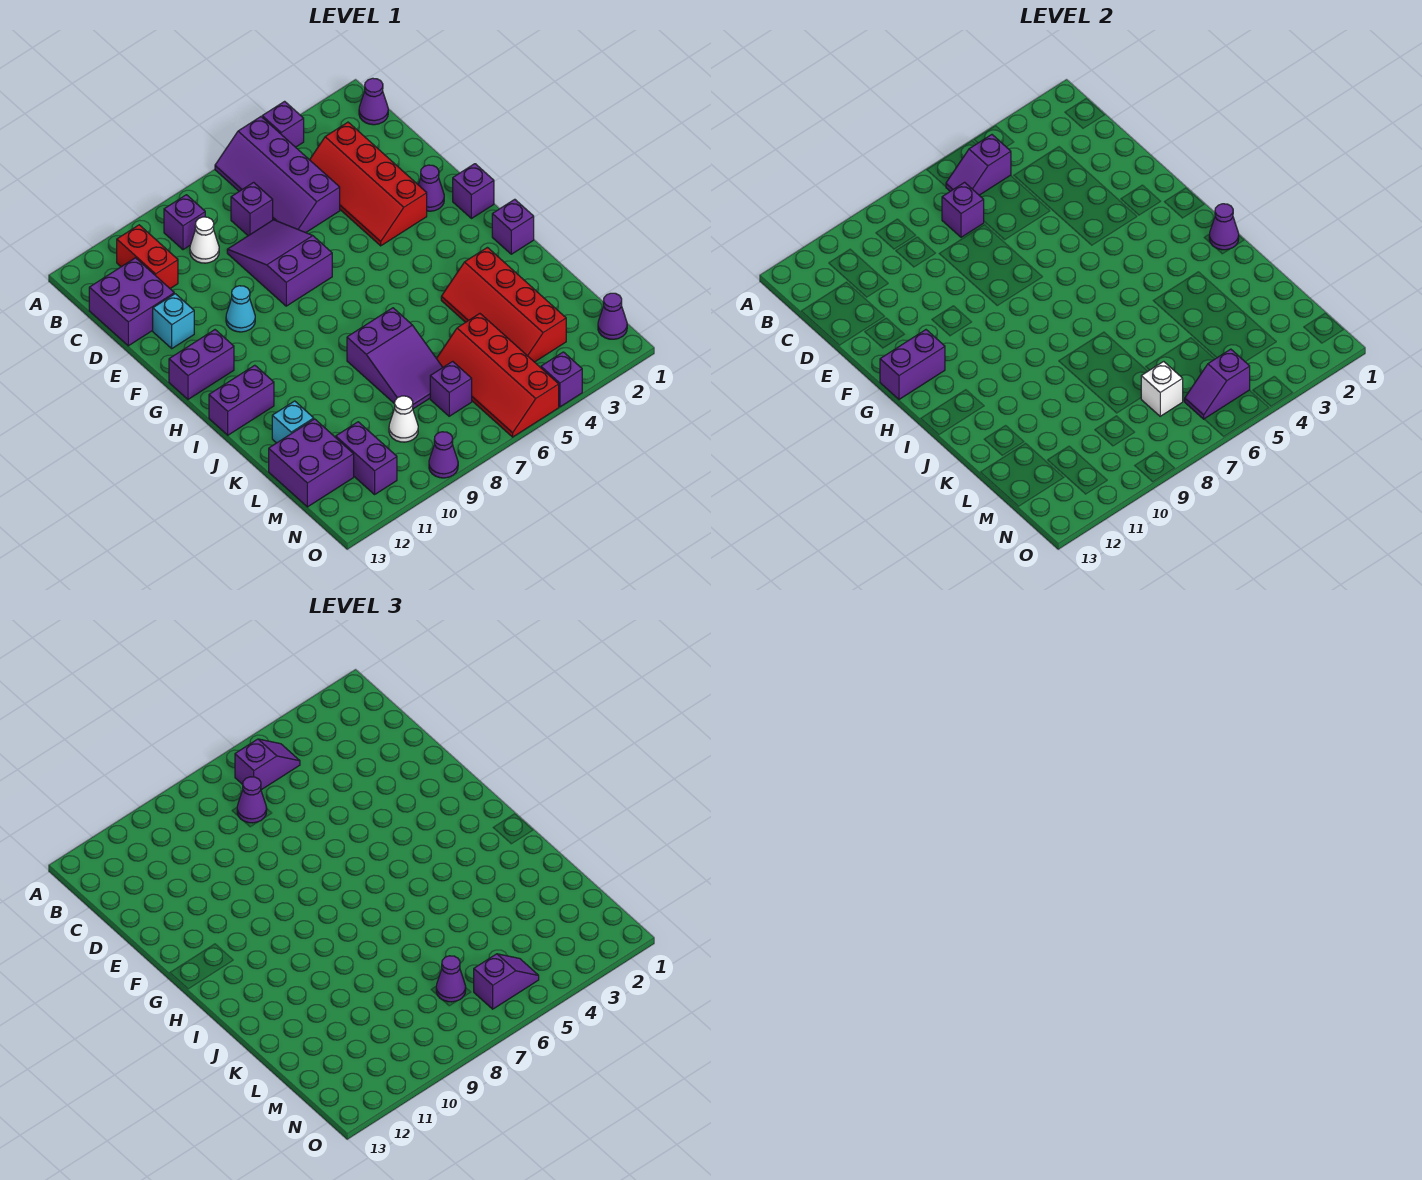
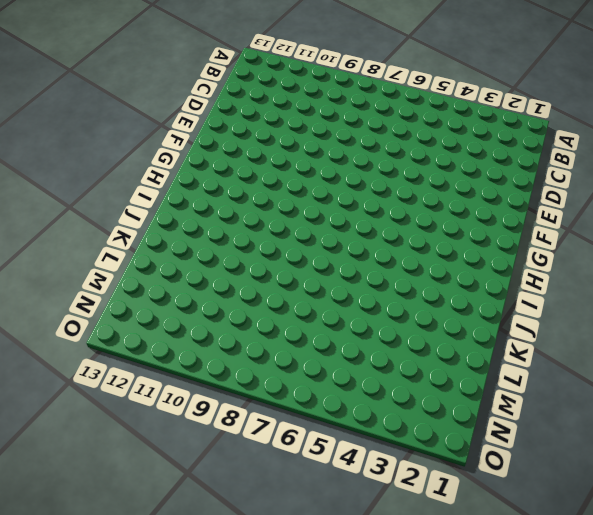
none -> purple 1x1 brick [262,101,304,147]
none -> purple 2x4 slope [215,117,340,233]
none -> purple 1x1 cone [359,78,388,125]
none -> purple 1x1 brick [164,195,205,250]

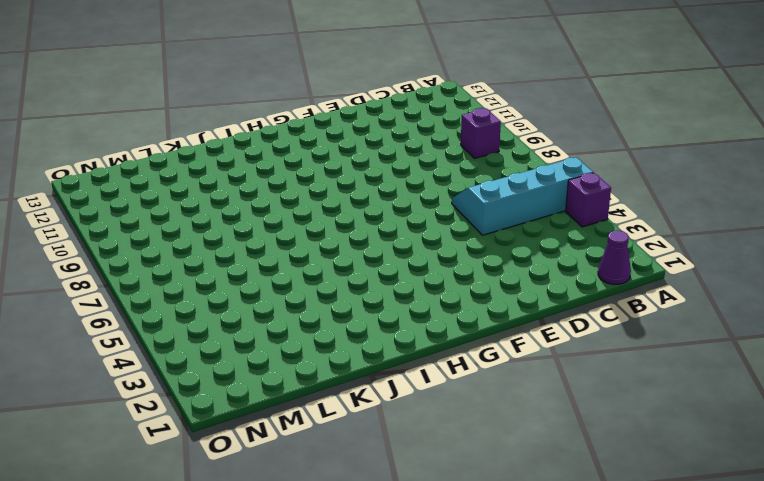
cyan 2x4 slope [452,157,593,235] -> purple 2x4 slope [215,117,340,233]
none -> red 1x2 brick [117,225,178,288]
none -> red 2x4 slope [309,122,427,246]
none -> purple 1x1 brick [231,182,273,236]
none -> white 1x1 cone [190,217,219,263]

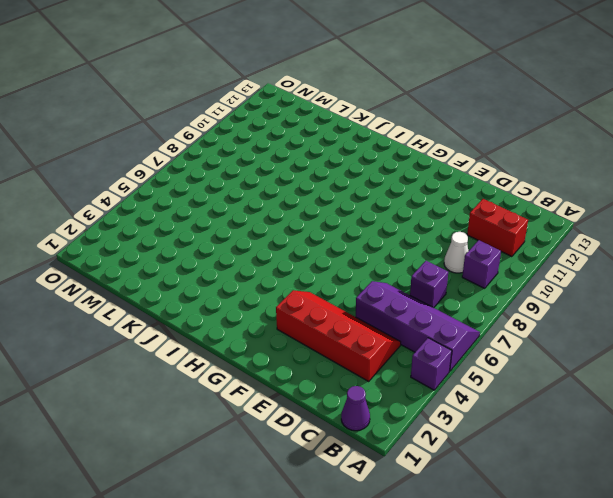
none -> purple 2x2 brick [89,258,174,346]
none -> purple 2x3 slope [227,220,332,306]
none -> cyan 1x1 brick [153,294,194,348]
none -> purple 1x1 cone [418,165,444,211]

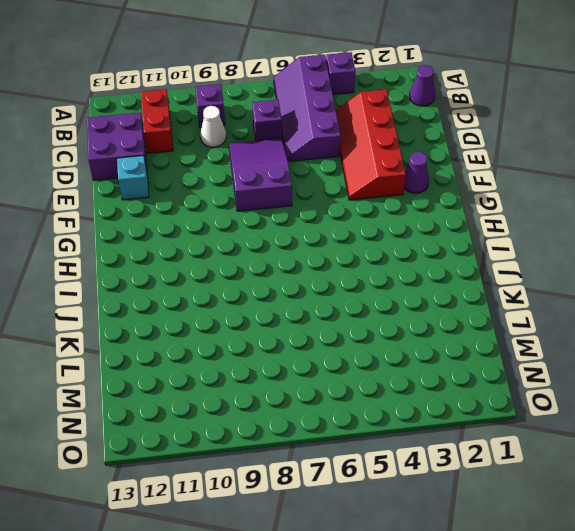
none -> cyan 1x1 cone [226,286,255,332]
none -> purple 1x1 brick [453,164,494,219]
none -> purple 1x2 brick [169,330,234,399]
none -> purple 1x1 brick [492,199,534,254]

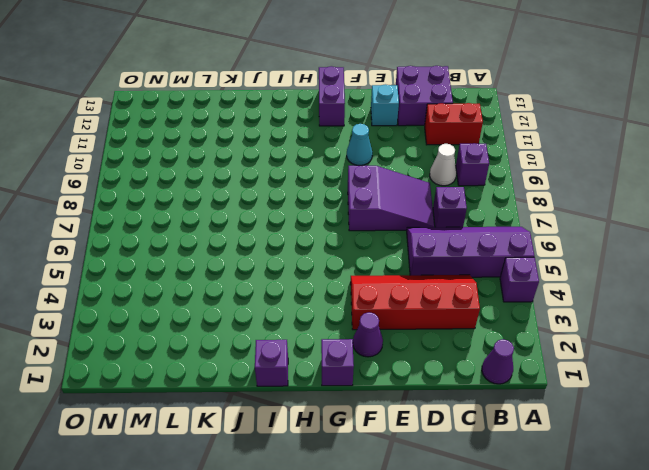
none -> purple 1x2 brick [209,365,274,435]
none -> red 2x4 slope [441,247,566,362]
none -> purple 2x3 slope [347,308,443,409]
none -> cyan 1x1 brick [272,401,314,443]

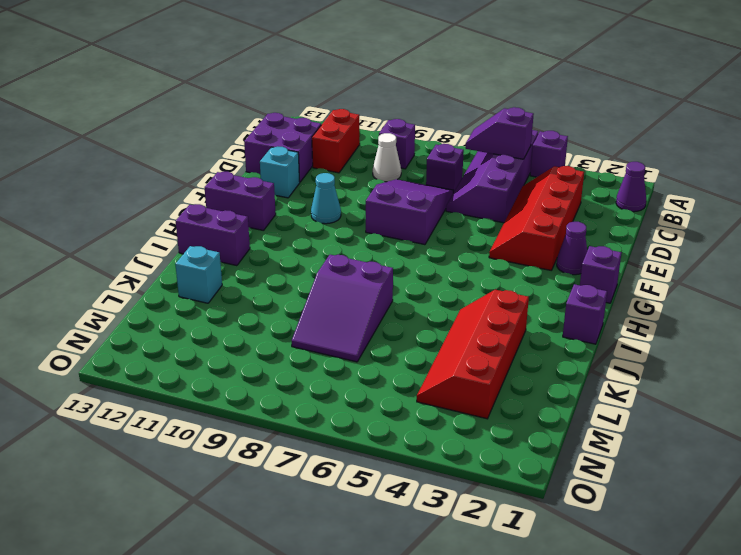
none -> red 2x4 slope [436,314,559,437]
none -> purple 2x2 brick [269,419,354,507]
none -> purple 1x1 brick [430,361,472,416]
none -> white 1x1 cone [389,396,418,442]

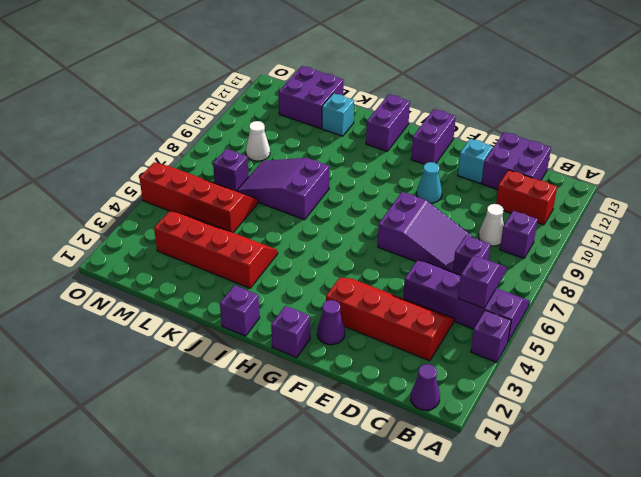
none -> purple 1x2 brick [336,422,397,494]
none -> purple 1x1 cone [598,293,627,339]
none -> purple 1x1 brick [541,352,582,407]
none -> purple 1x1 cone [429,432,458,478]

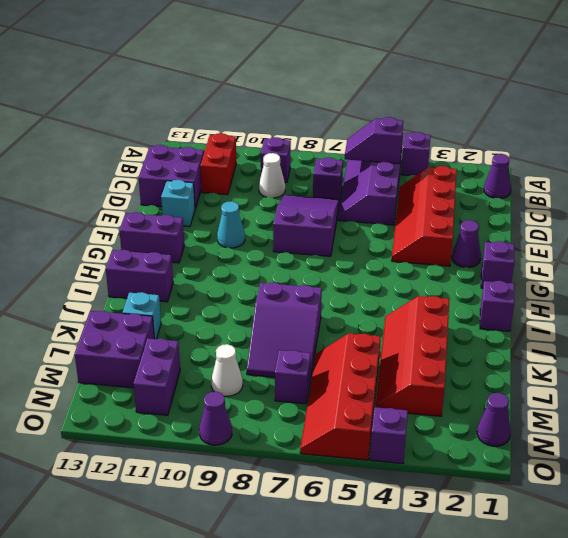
none -> purple 1x1 brick [942,182,984,237]
none -> purple 1x2 brick [880,330,945,399]
none -> purple 1x1 cone [1209,204,1239,250]
none -> white 1x1 brick [1141,361,1183,416]

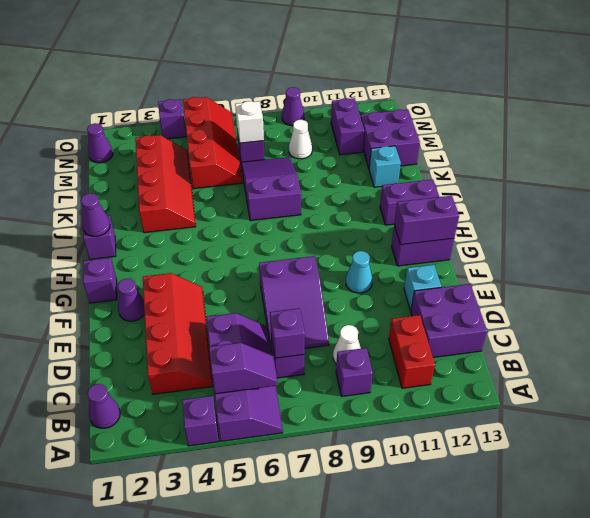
none -> purple 1x2 slope [1184,349,1250,419]
none -> purple 1x2 slope [235,739,300,790]
none -> purple 1x1 cone [237,777,267,823]
none -> purple 1x1 cone [436,956,466,1002]

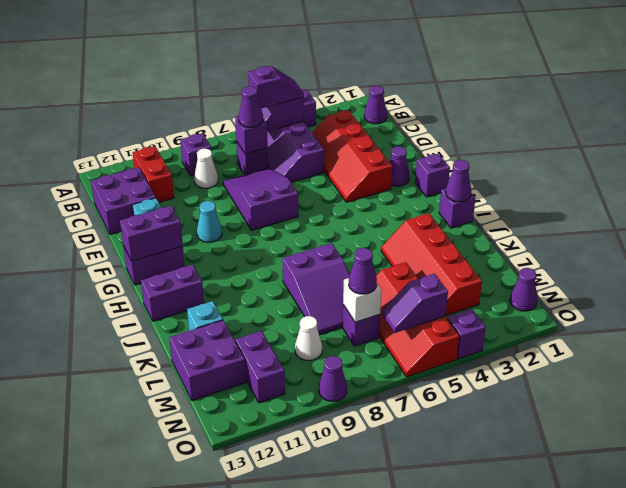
none -> purple 1x2 slope [474,954,539,1009]

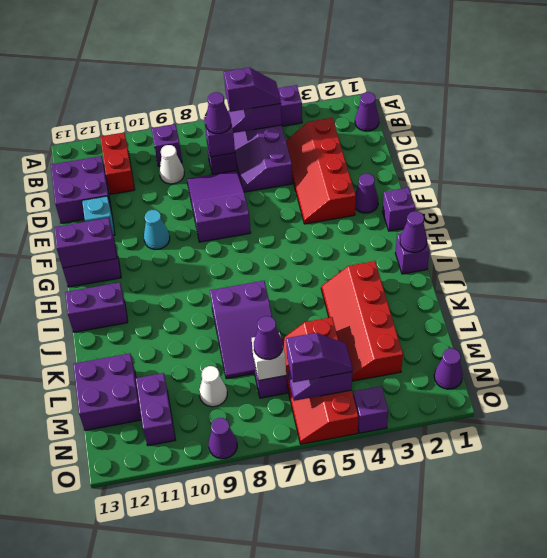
none -> cyan 1x1 brick [272,401,314,443]

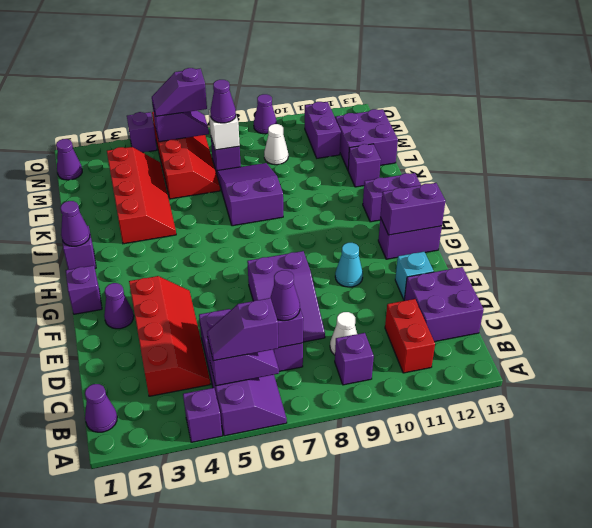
purple 1x1 brick [348,144,381,187] -> cyan 1x1 brick [272,401,314,443]

